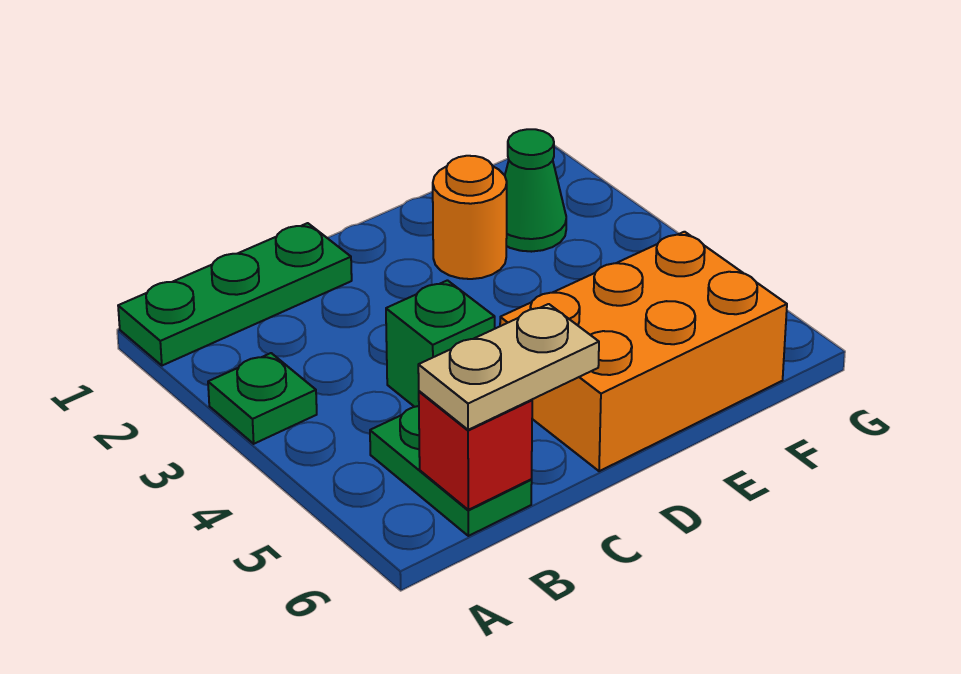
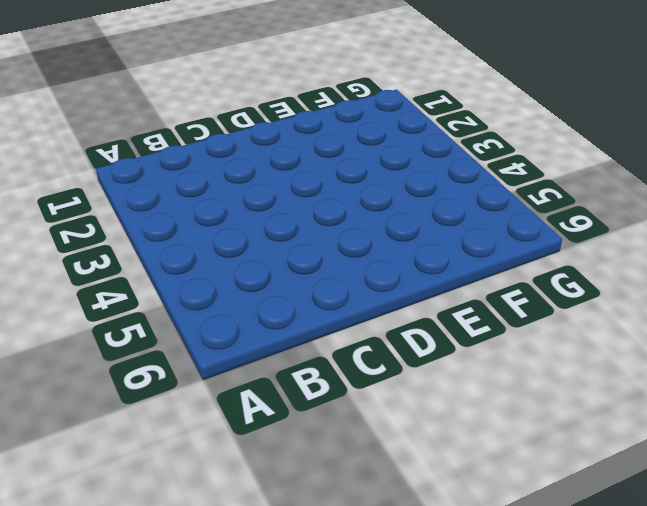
none -> green 1x3 plate [118,223,352,366]
none -> green 1x1 plate [208,353,317,444]

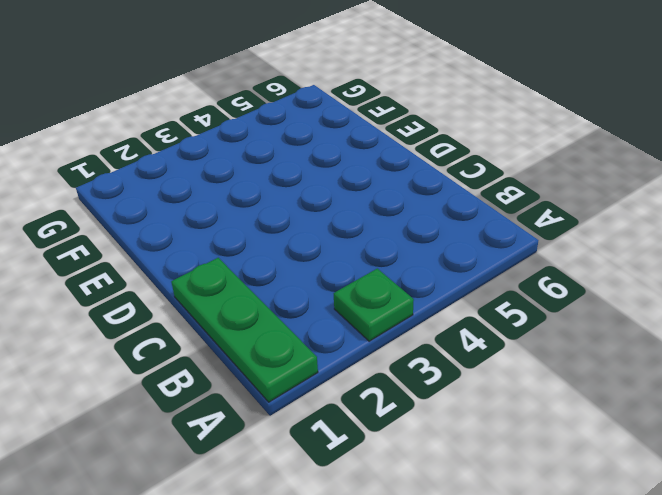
none -> green 1x2 plate [370,406,532,536]
none -> green 1x1 brick [386,280,495,407]

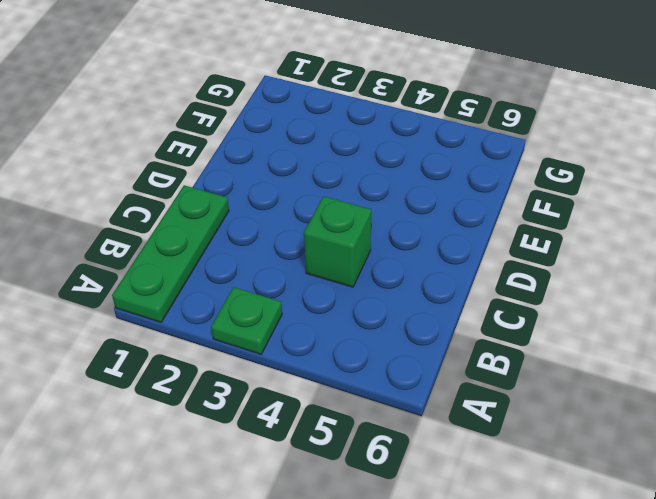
none -> green 1x2 plate [370,406,532,536]
none -> orange 2x3 brick [500,232,787,471]

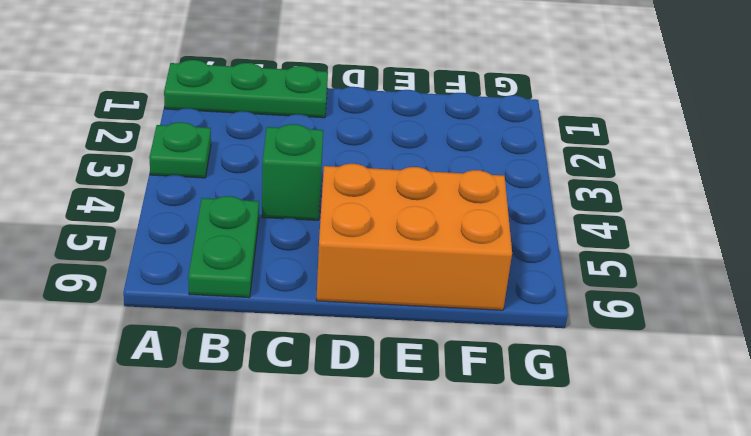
none -> orange 1x1 round brick [433,156,507,279]
none -> green 1x1 cone [505,129,566,252]

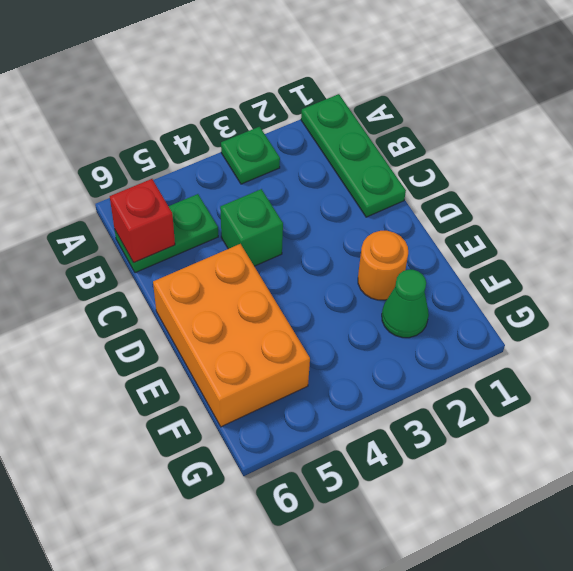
none -> tan 1x2 plate [418,304,599,430]

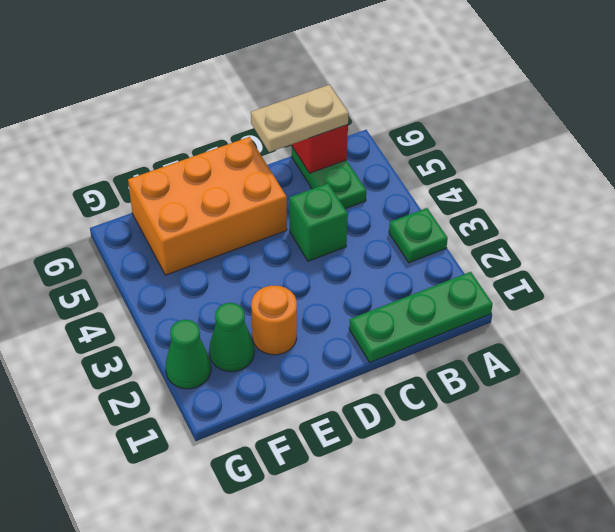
green 1x1 cone [165,320,211,389] -> none

